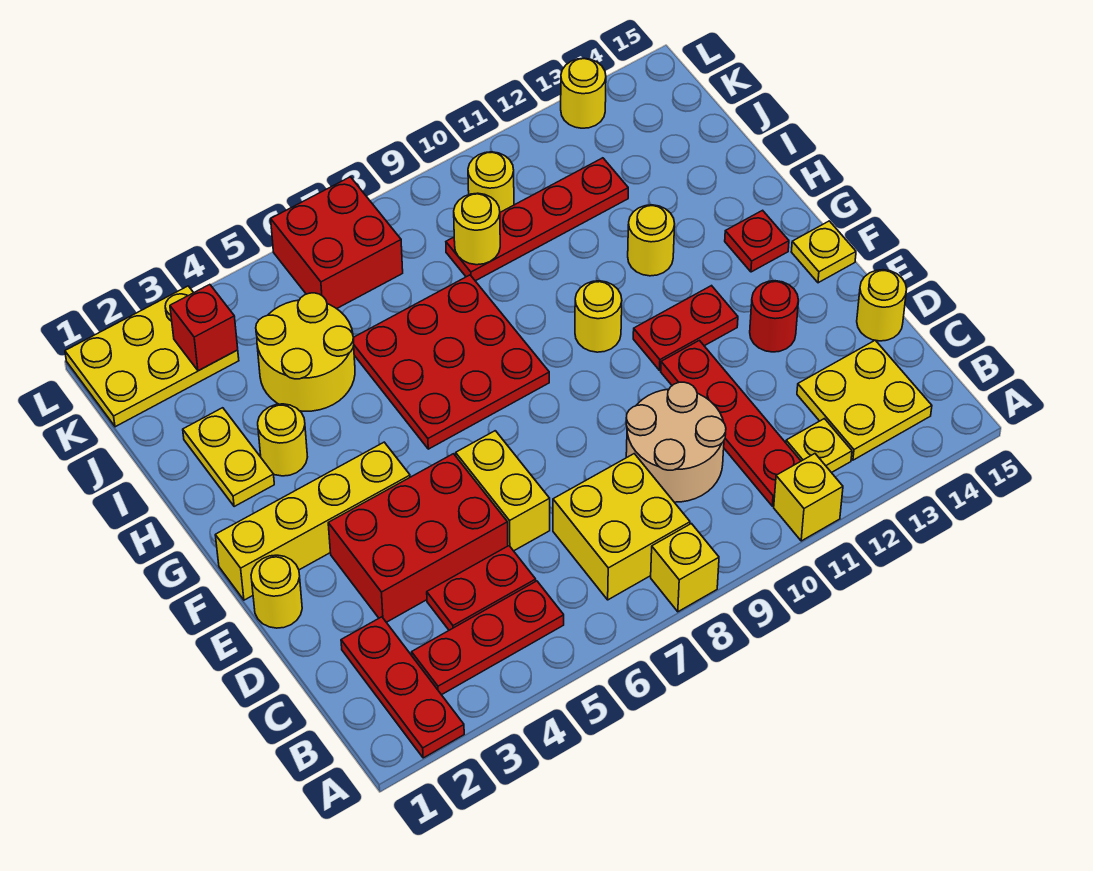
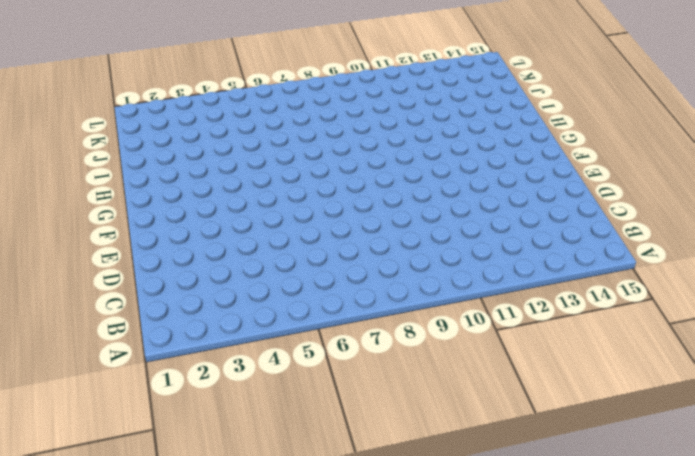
none -> red 1x3 plate [341,617,464,758]
none -> yellow 1x1 brick [651,524,719,612]
none -> yellow 1x1 brick [774,454,843,541]
none -> red 1x3 plate [412,581,564,695]

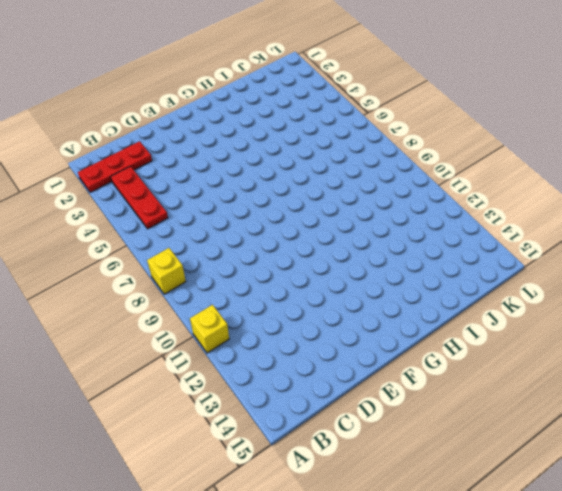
none -> yellow 2x2 brick [553,454,690,600]
none -> red 1x4 plate [661,340,801,506]
none -> yellow 1x1 plate [786,419,852,473]
none -> yellow 2x2 plate [797,340,932,460]

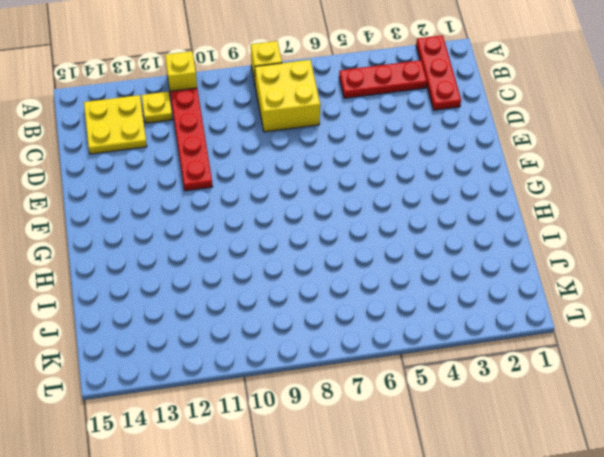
none -> red 1x2 plate [427,546,536,630]
none -> tan 2x2 round brick [626,382,726,502]
none -> red 2x3 brick [328,454,508,622]
none -> yellow 1x2 brick [456,431,550,551]

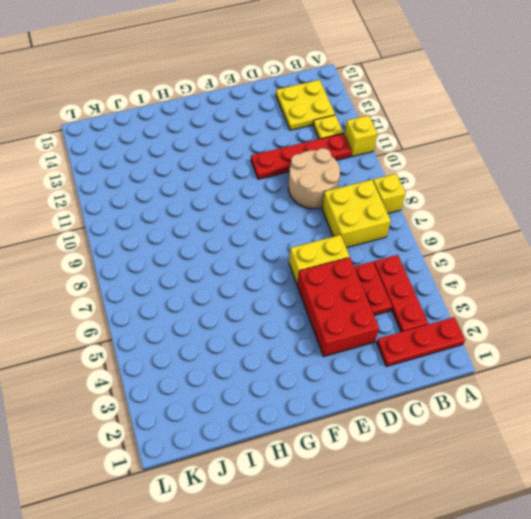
none -> yellow 1x1 round brick [857,270,907,341]
none -> yellow 1x1 round brick [251,555,302,628]
none -> red 1x1 round brick [750,281,798,352]
none -> yellow 1x4 brick [215,442,410,600]

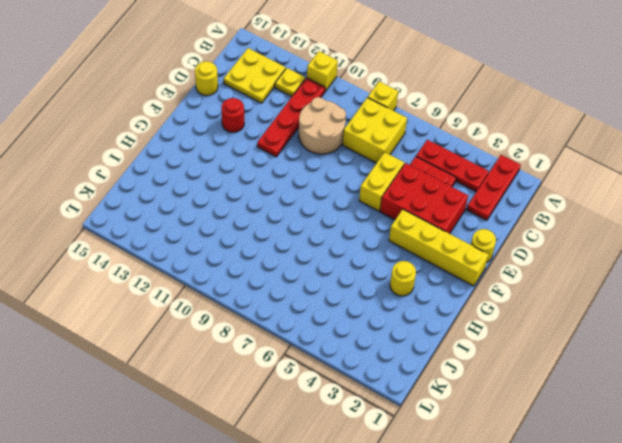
none -> red 1x2 plate [633,286,738,370]
none -> yellow 1x1 plate [791,221,856,283]
none -> red 3x3 plate [353,275,549,449]
none -> yellow 1x1 round brick [575,281,622,352]

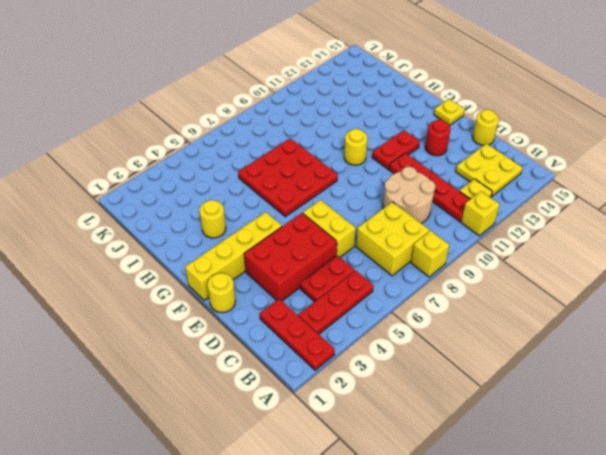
none -> red 1x1 plate [725,210,789,272]
none -> yellow 1x2 plate [183,408,274,507]
none -> yellow 1x1 round brick [628,205,675,276]
none -> yellow 2x2 round brick [256,293,355,411]

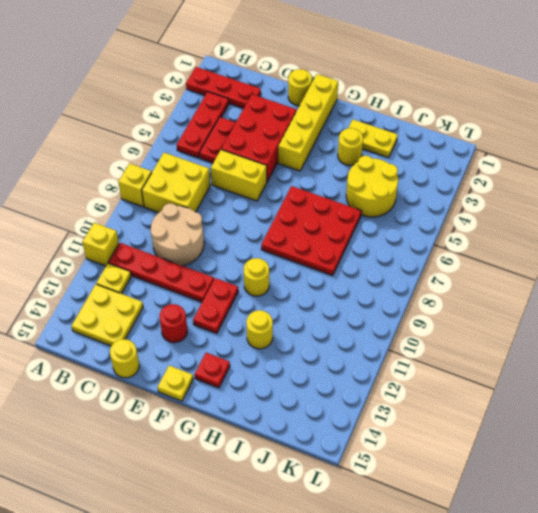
none -> red 1x4 plate [446,158,628,281]
none -> yellow 2x3 plate [65,286,239,427]
none -> red 2x2 brick [271,177,403,309]
none -> yellow 1x1 round brick [468,152,514,212]

